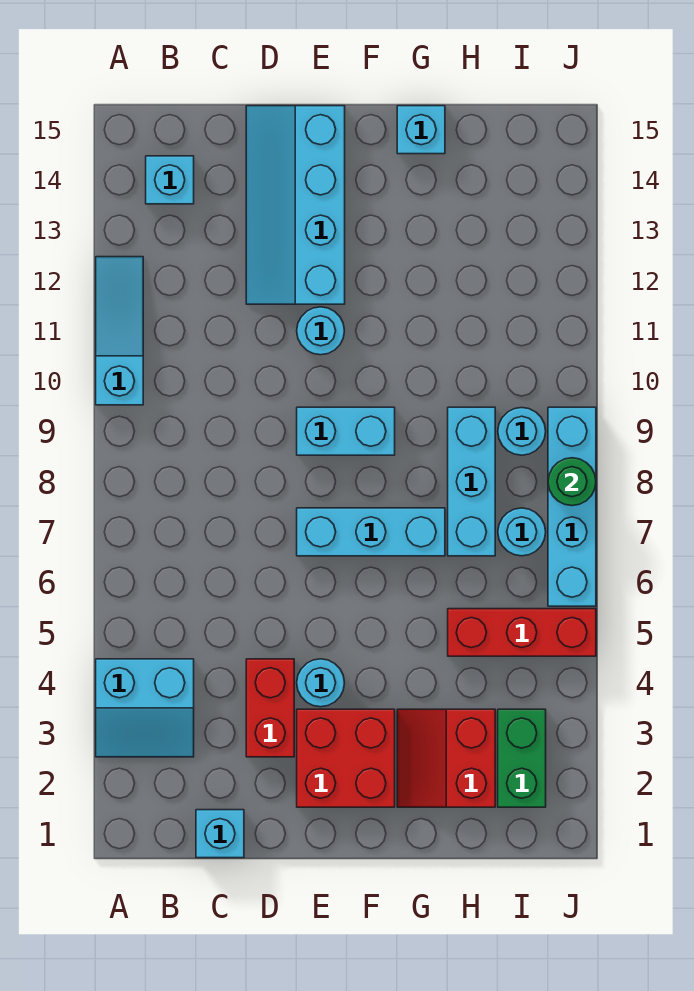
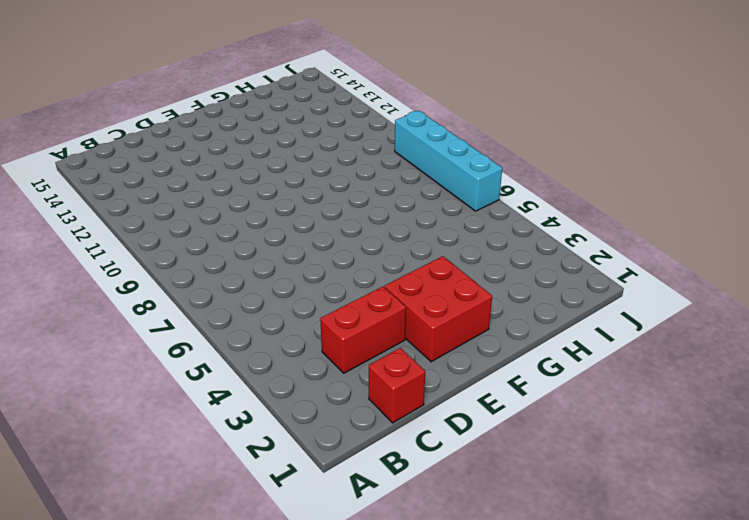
red 1x1 brick [369,348,425,423] -> cyan 1x1 brick [196,810,244,858]
red 1x2 brick [320,287,406,373] -> red 1x2 brick turned to [246,659,294,757]
none -> cyan 2x2 slope [96,659,194,757]
none -> cyan 1x3 slope [96,257,143,405]
none -> cyan 1x1 brick [146,156,194,204]

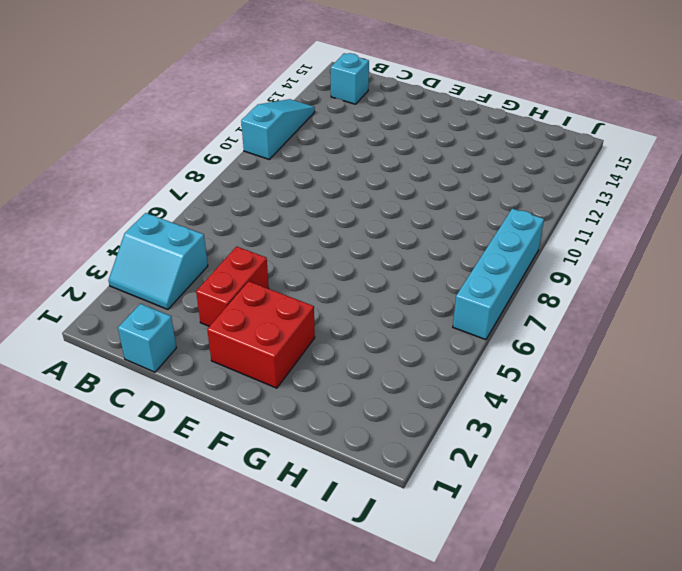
none -> cyan 2x4 slope [246,106,345,304]
none -> cyan 1x1 round brick [297,659,344,707]
none -> cyan 1x3 brick [297,508,445,556]

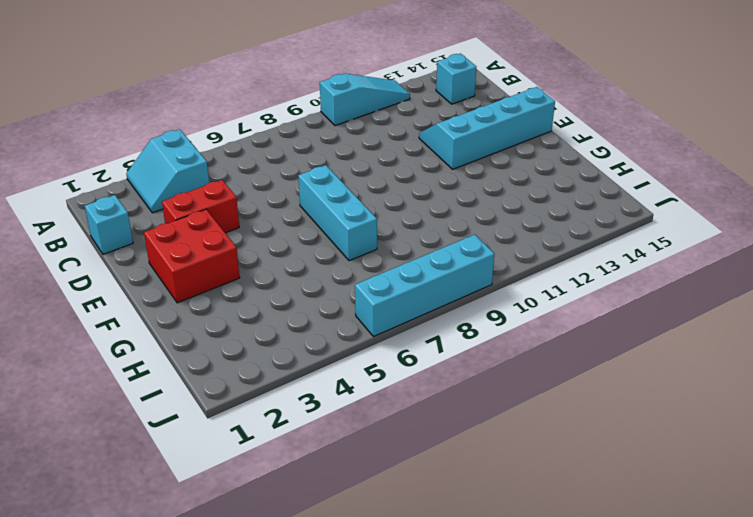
none -> cyan 1x1 round brick [297,659,344,707]
none -> cyan 1x2 brick [297,407,395,455]
none -> cyan 1x1 round brick [297,307,344,355]

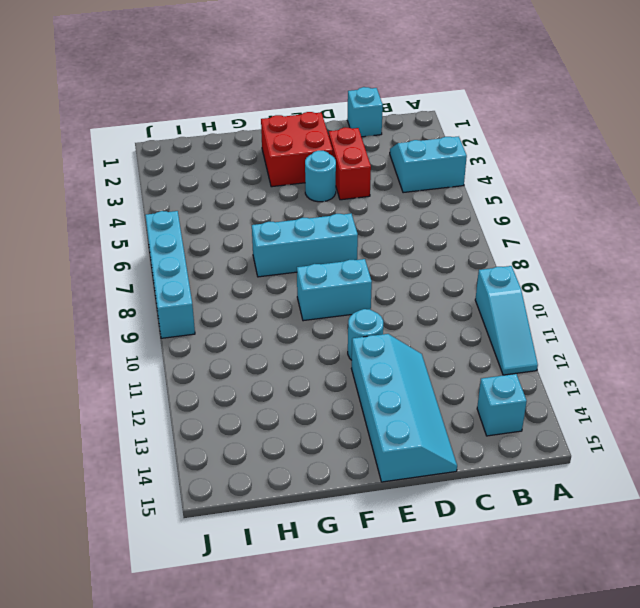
none -> red 2x2 slope [397,709,495,807]
none -> cyan 1x1 brick [397,106,445,154]
none -> red 1x3 brick [448,609,596,656]

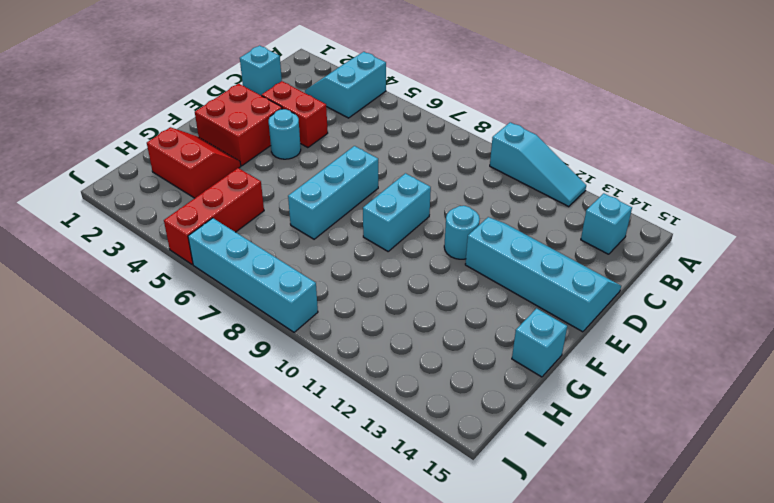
none -> cyan 1x3 brick [448,407,495,556]
none -> green 1x2 brick [498,709,546,807]
none -> cyan 1x1 round brick [498,508,546,556]

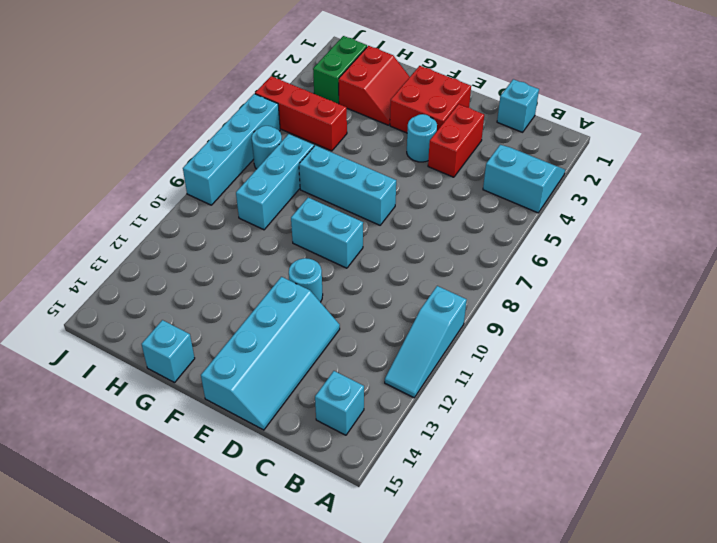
none -> cyan 1x1 round brick [498,408,546,455]
none -> green 1x1 round brick [548,458,596,506]

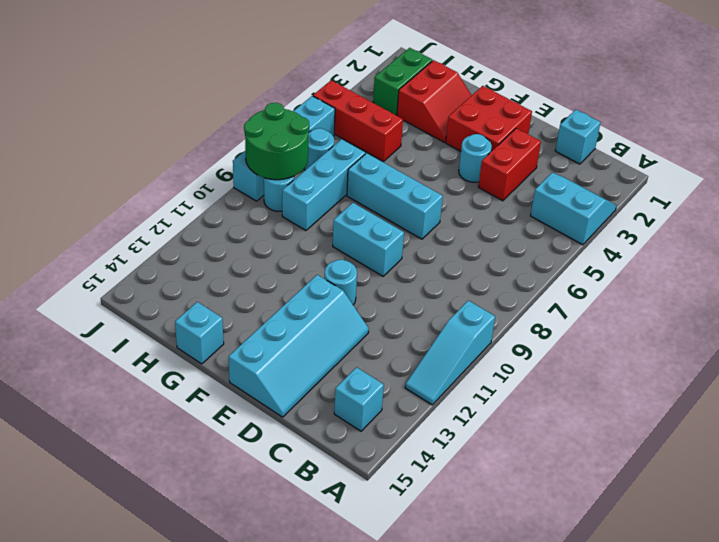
green 2x2 round brick [244,103,309,180] -> green 1x1 round brick [548,458,596,506]

